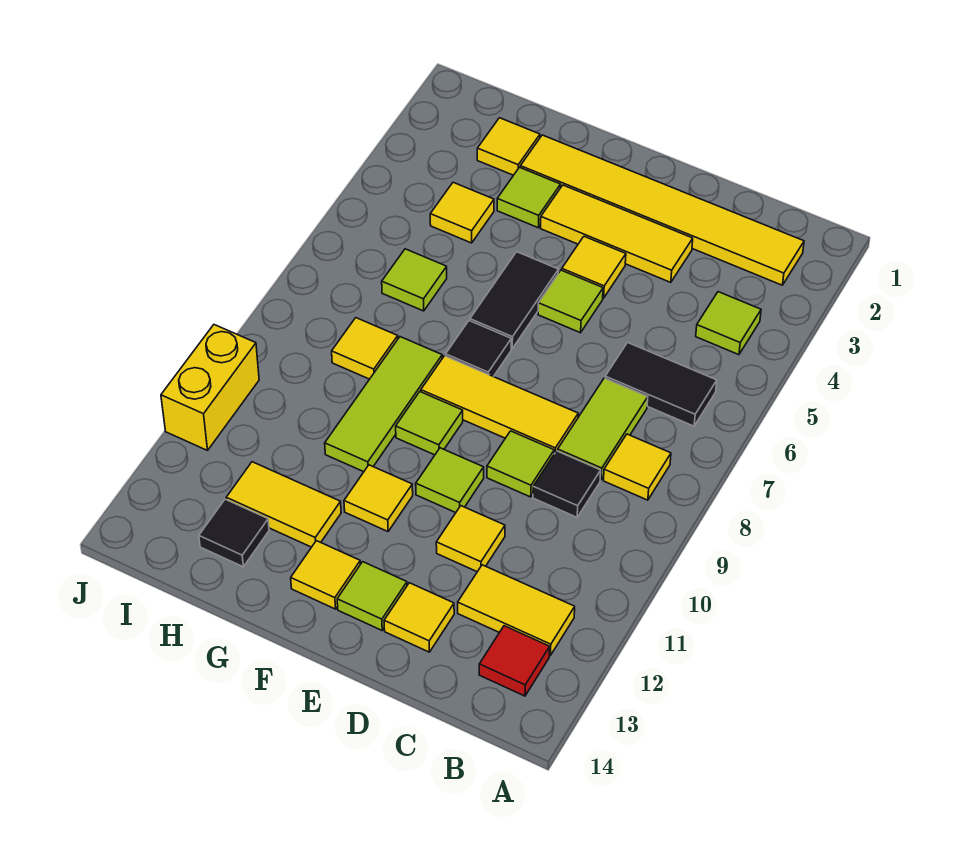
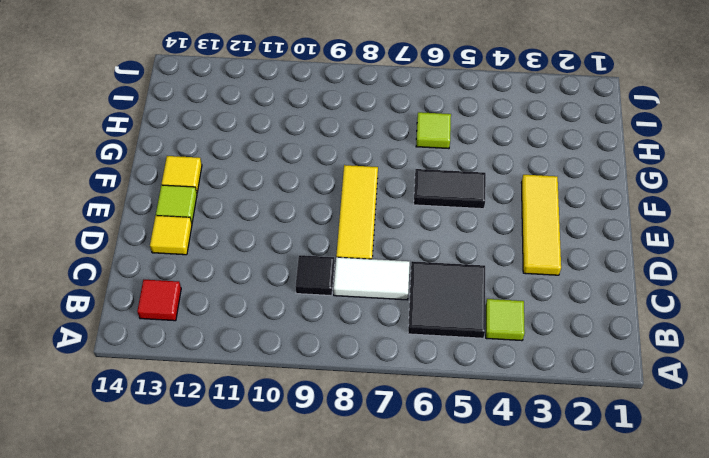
black 2x2 tile [408,261,485,338] -> black 1x2 tile [605,343,717,426]
white 1x2 tile [334,257,410,300] -> lime 1x2 tile [558,378,648,480]
none -> yellow 1x6 tile [520,135,804,285]
none -> yellow 1x1 tile [604,434,671,500]
none -> yellow 1x2 tile [458,565,575,655]
none -> lime 1x1 tile [487,431,554,497]

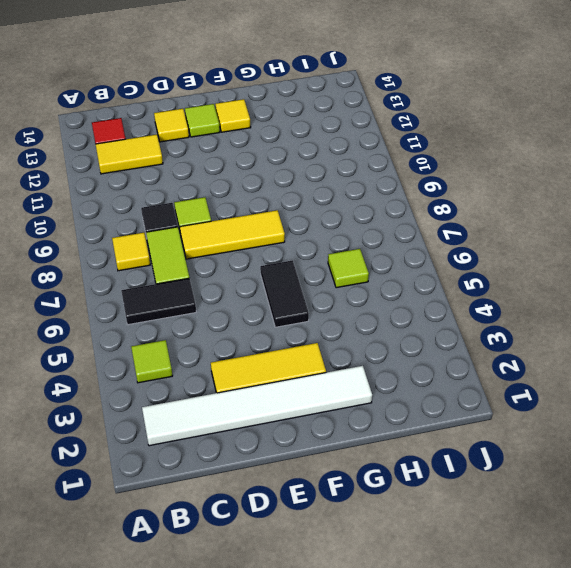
white 1x6 tile [142,366,372,446] -> yellow 1x6 tile [520,135,804,285]
none -> yellow 1x1 tile [436,506,505,572]
none -> yellow 1x1 tile [562,236,626,298]
none -> lime 1x1 tile [538,270,603,333]
none -> lime 1x1 tile [416,448,484,513]

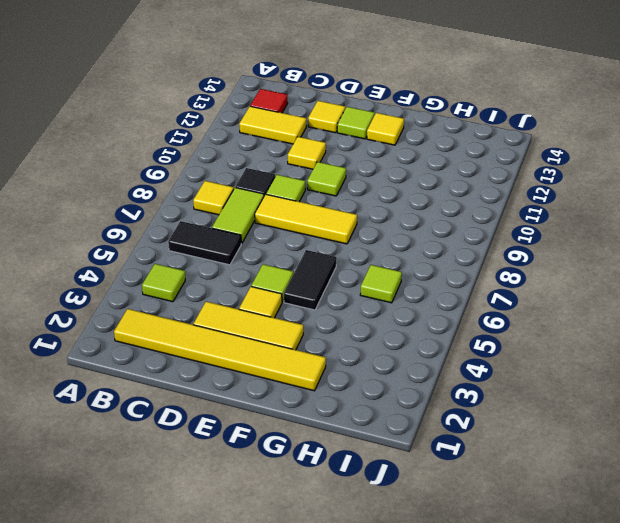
none -> black 1x1 tile [446,321,511,377]
none -> lime 1x1 tile [396,392,463,455]
none -> yellow 1x1 tile [344,465,413,532]
none -> lime 1x1 tile [497,167,561,228]

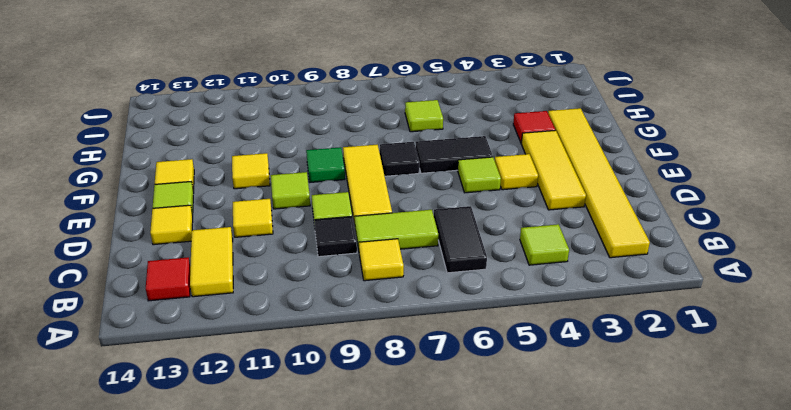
green 1x1 tile [306,147,345,182] -> lime 1x1 tile [396,392,463,455]
red 1x1 tile [513,111,555,144] -> lime 1x1 tile [497,167,561,228]
none -> lime 1x3 tile [325,337,442,472]
none -> yellow 1x2 tile [226,462,341,547]
none -> yellow 1x1 tile [477,118,540,175]
none -> yellow 1x1 tile [430,182,494,243]

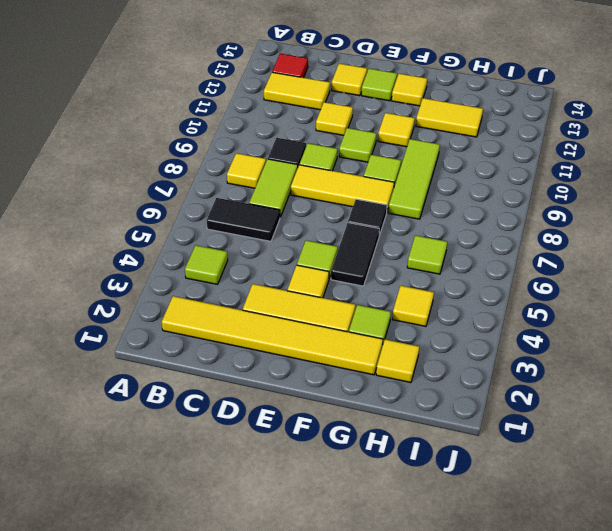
none -> yellow 1x1 tile [332,318,398,379]
none -> black 1x1 tile [199,499,269,567]
none -> yellow 1x2 brick [161,325,259,450]

